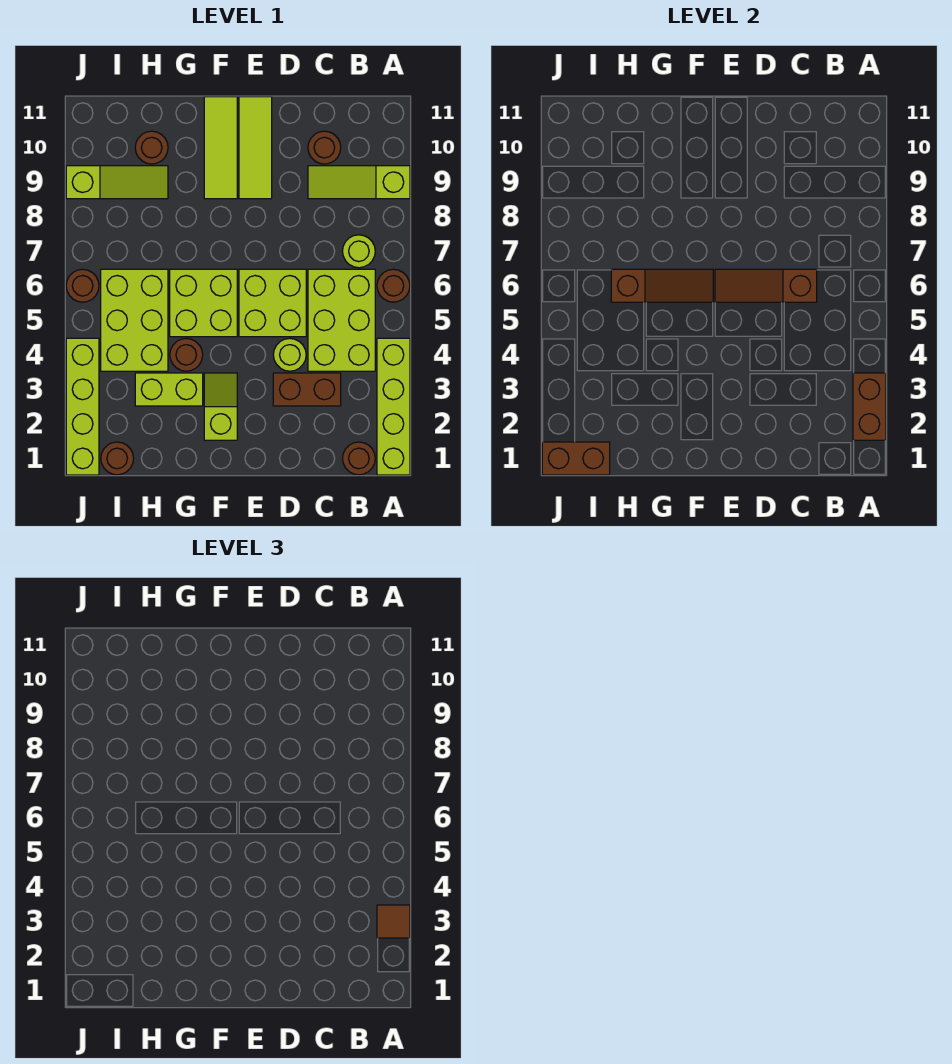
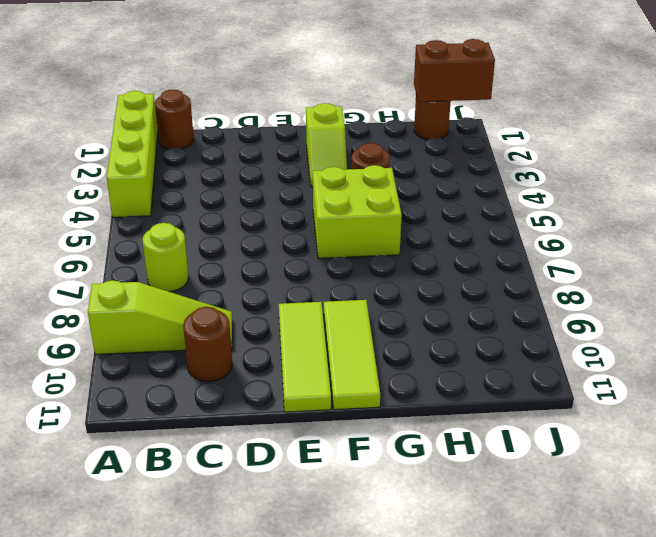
none -> brown 1x1 round brick [377,269,410,302]
none -> lime 2x3 brick [308,269,375,371]
none -> brown 1x2 brick [273,373,341,406]

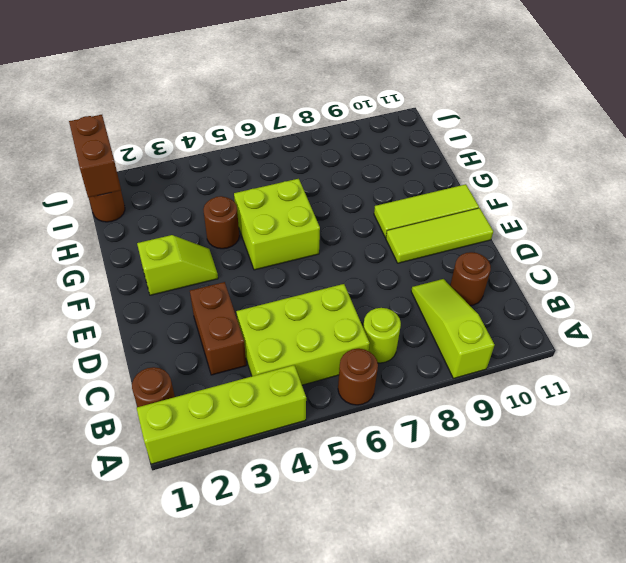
none -> lime 1x1 round brick [273,338,306,371]
none -> lime 2x2 brick [239,269,306,337]
none -> lime 1x2 brick [135,373,203,406]

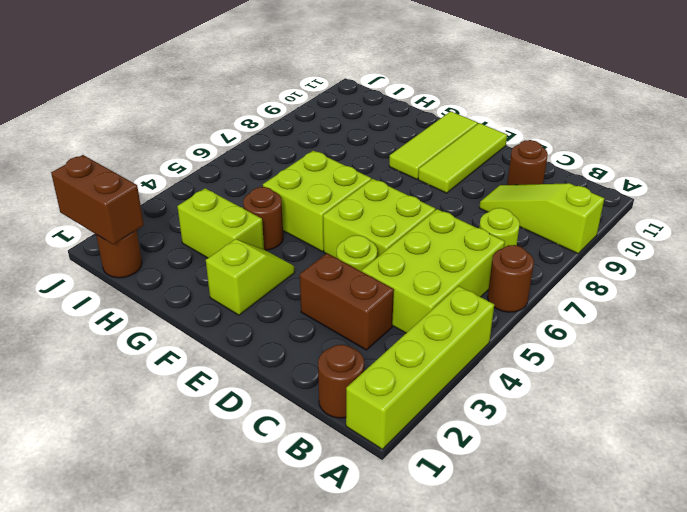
none -> lime 2x3 brick [101,269,168,371]
none -> lime 1x3 slope [66,166,168,199]
none -> brown 1x1 round brick [135,131,168,164]

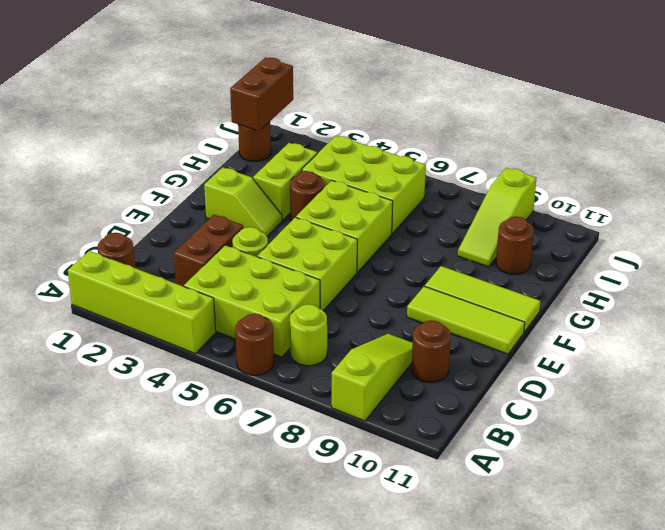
none -> lime 1x4 brick [66,338,99,475]
none -> brown 1x1 round brick [66,269,99,302]
none -> brown 1x2 brick [853,373,886,440]

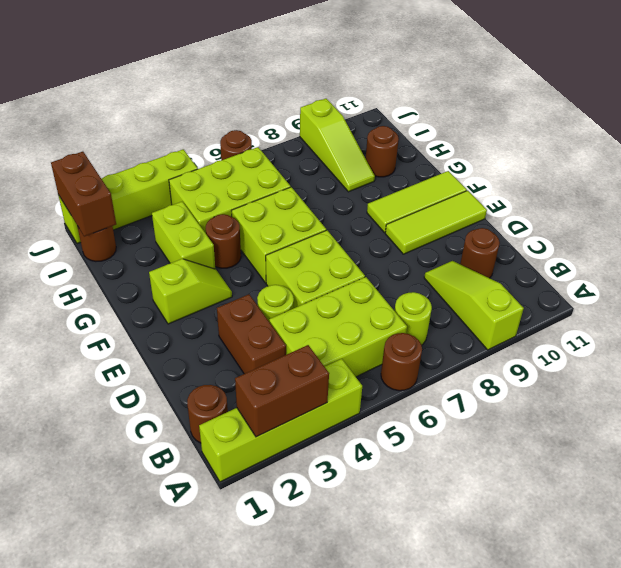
none -> brown 1x3 slope [715,269,817,302]
none -> brown 1x3 slope [611,269,713,302]
none -> brown 1x1 tile [377,905,410,938]

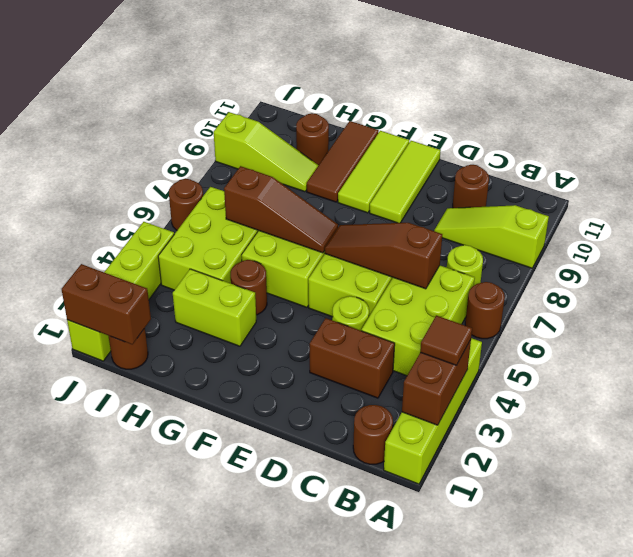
brown 1x3 tile [307,121,379,202] -> none
none -> lime 1x2 slope [204,373,237,440]

